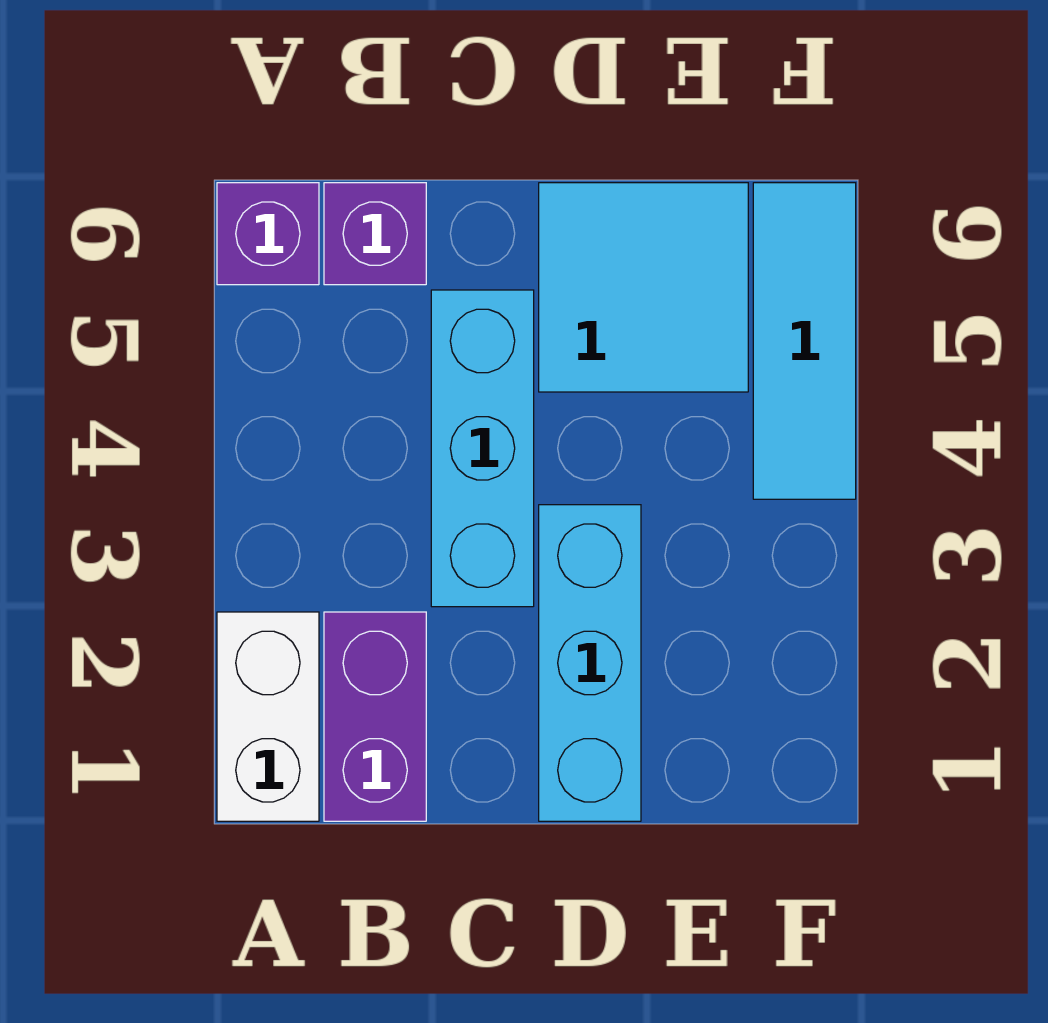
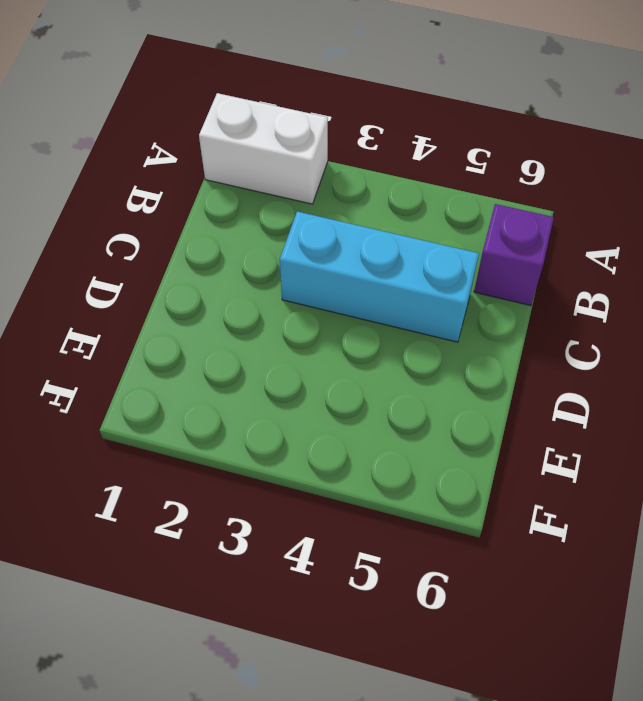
none -> purple 1x1 brick [217,183,319,285]
none -> purple 1x2 brick [324,612,426,821]

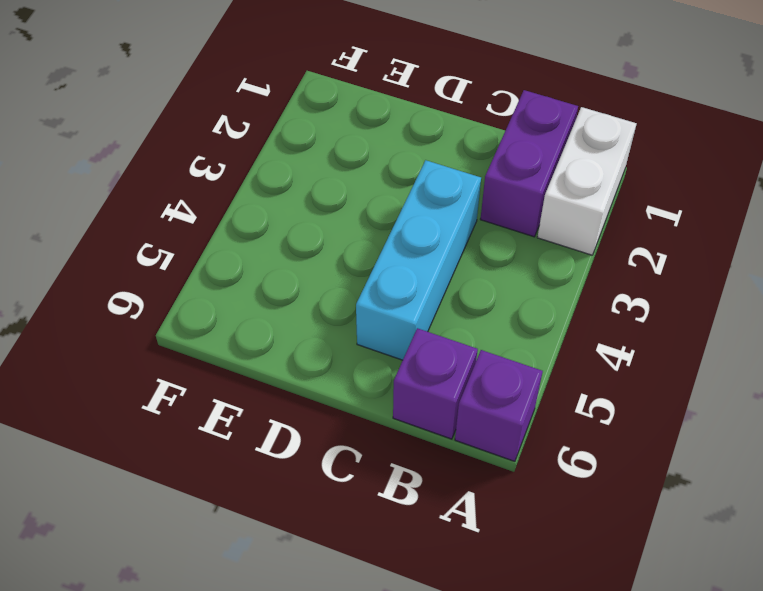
none -> cyan 1x3 brick [539,505,641,821]
none -> cyan 2x2 tile [539,183,748,392]

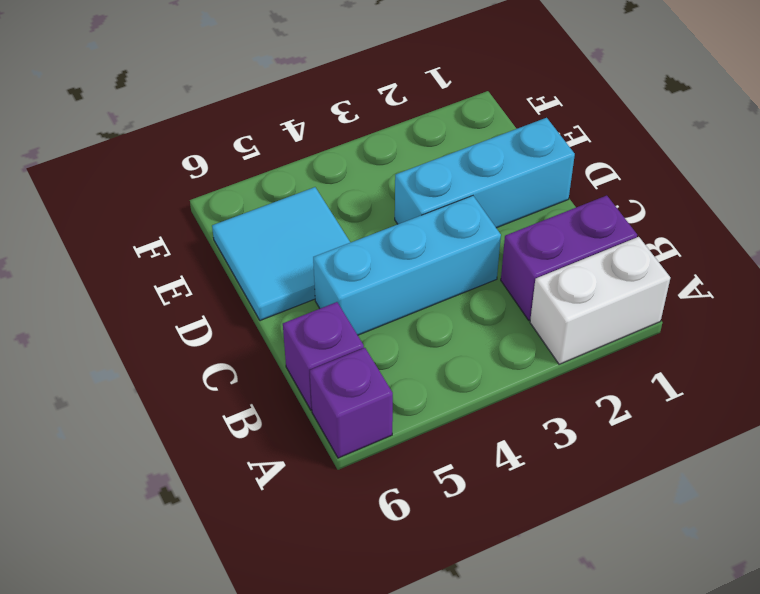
none -> cyan 1x3 tile [753,183,856,499]

